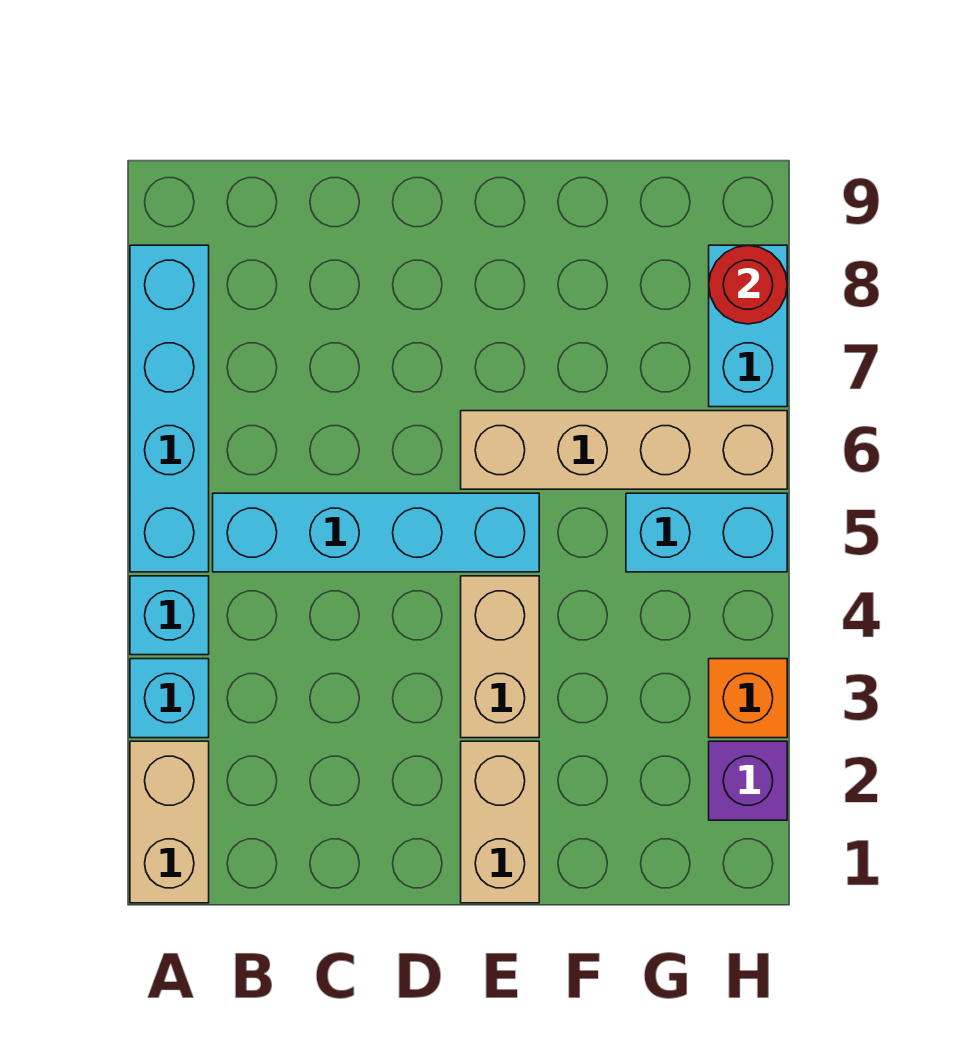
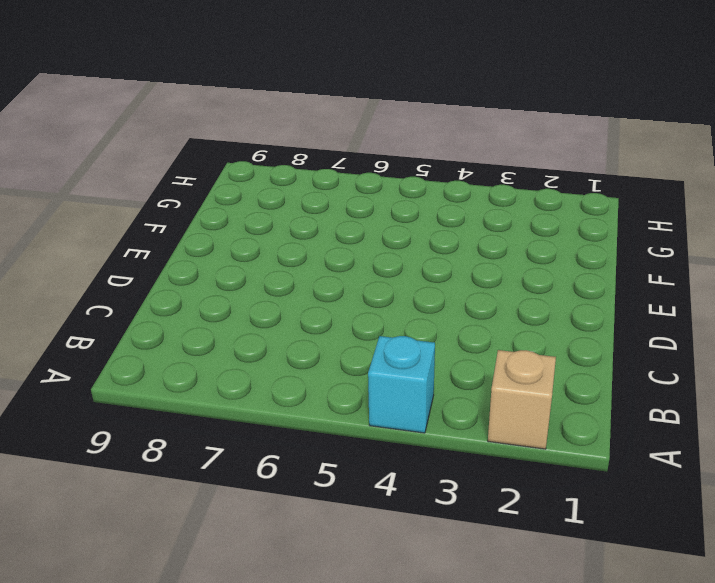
tan 1x1 brick [488,350,556,449] -> tan 1x2 brick [130,741,209,903]
none -> cyan 1x1 brick [130,659,209,738]
none -> cyan 1x4 brick [130,245,209,572]
none -> cyan 1x4 brick [213,493,539,572]

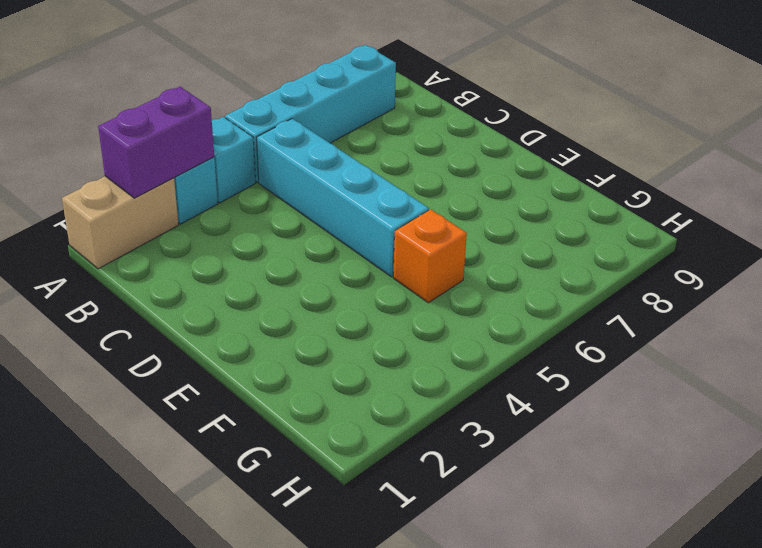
purple 1x2 brick [98,87,214,198] -> none
orange 1x1 brick [393,209,467,303] -> orange 1x1 brick moved to [709,659,787,738]
none -> tan 1x2 brick [461,741,539,903]
none -> tan 1x2 brick [461,576,539,738]
none -> tan 1x4 brick [461,411,787,489]

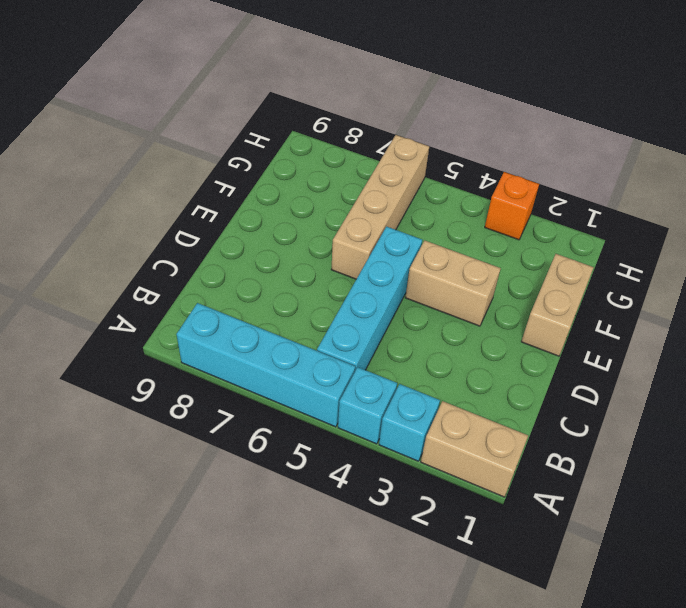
tan 1x2 brick [521,254,594,356] -> tan 1x2 brick turned to [461,741,539,903]
none -> cyan 1x2 brick [626,493,787,572]
none -> purple 1x1 brick [709,741,787,820]
none -> cyan 1x2 brick [709,245,787,407]

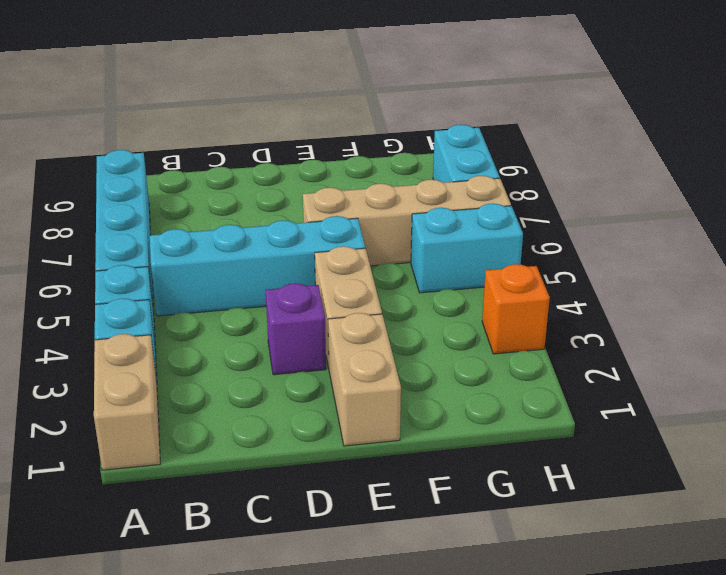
purple 1x1 brick [266,283,326,375] -> purple 1x1 brick moved to [709,741,787,820]
none -> red 1x1 round brick [709,245,787,324]

